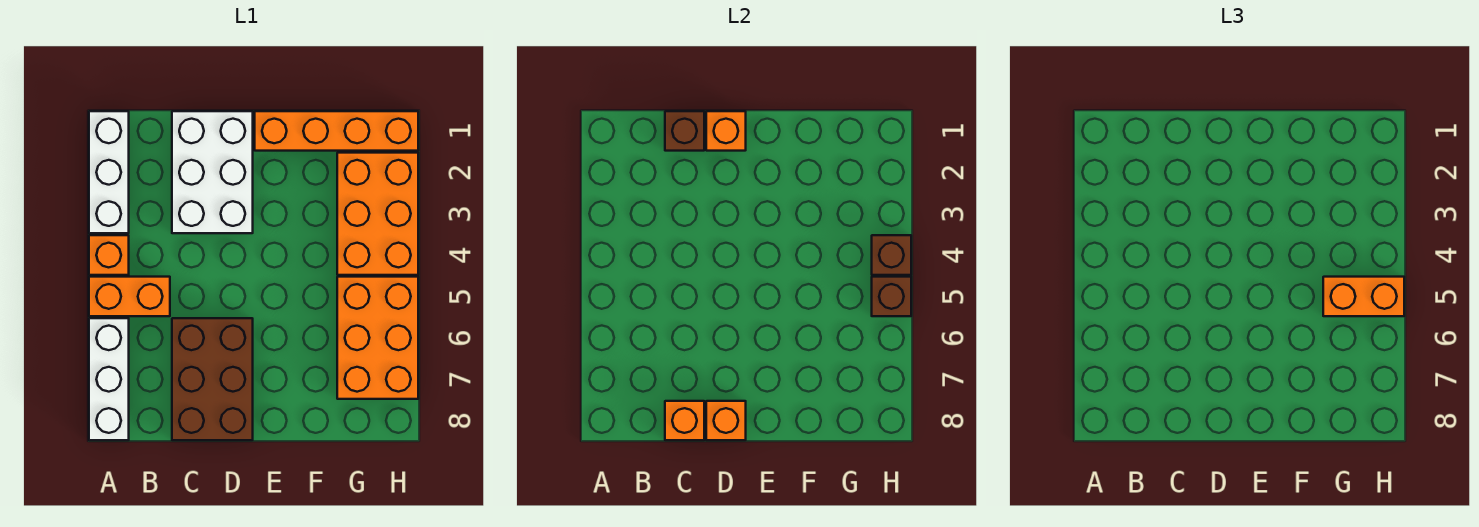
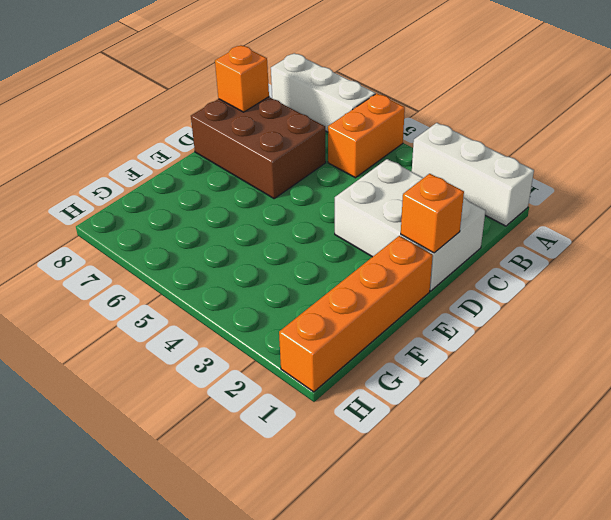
none -> orange 1x1 brick [89,235,129,275]
none -> orange 2x3 brick [337,153,418,275]
none -> orange 2x3 brick [337,277,418,399]

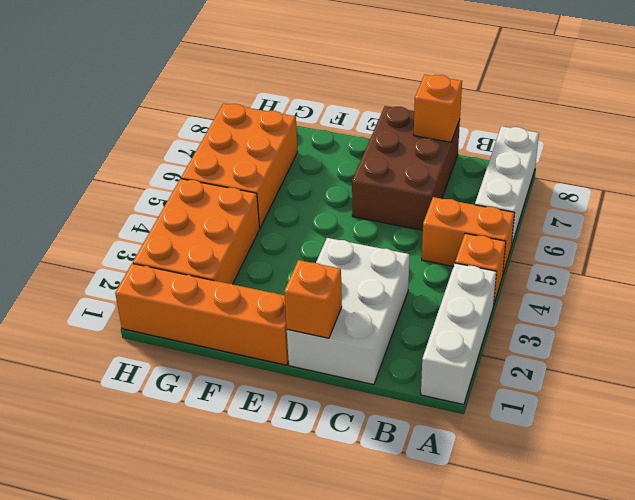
none -> brown 1x1 brick [665,111,704,151]
none -> orange 1x1 brick [706,401,746,440]
none -> brown 1x1 brick [872,235,911,275]

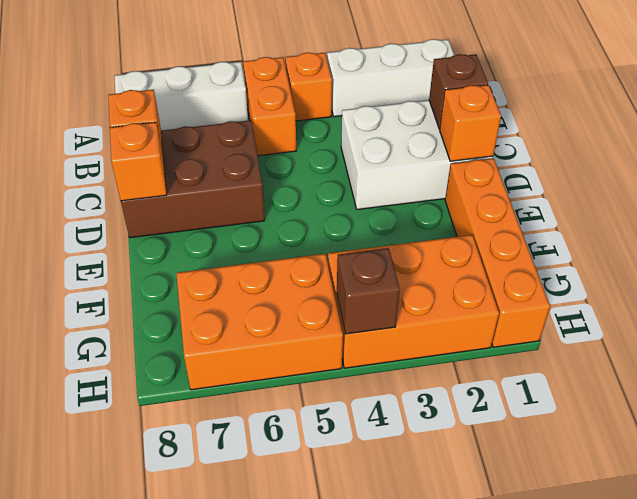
none -> brown 1x1 brick [872,277,911,316]
none -> orange 1x2 brick [1323,277,1404,316]

